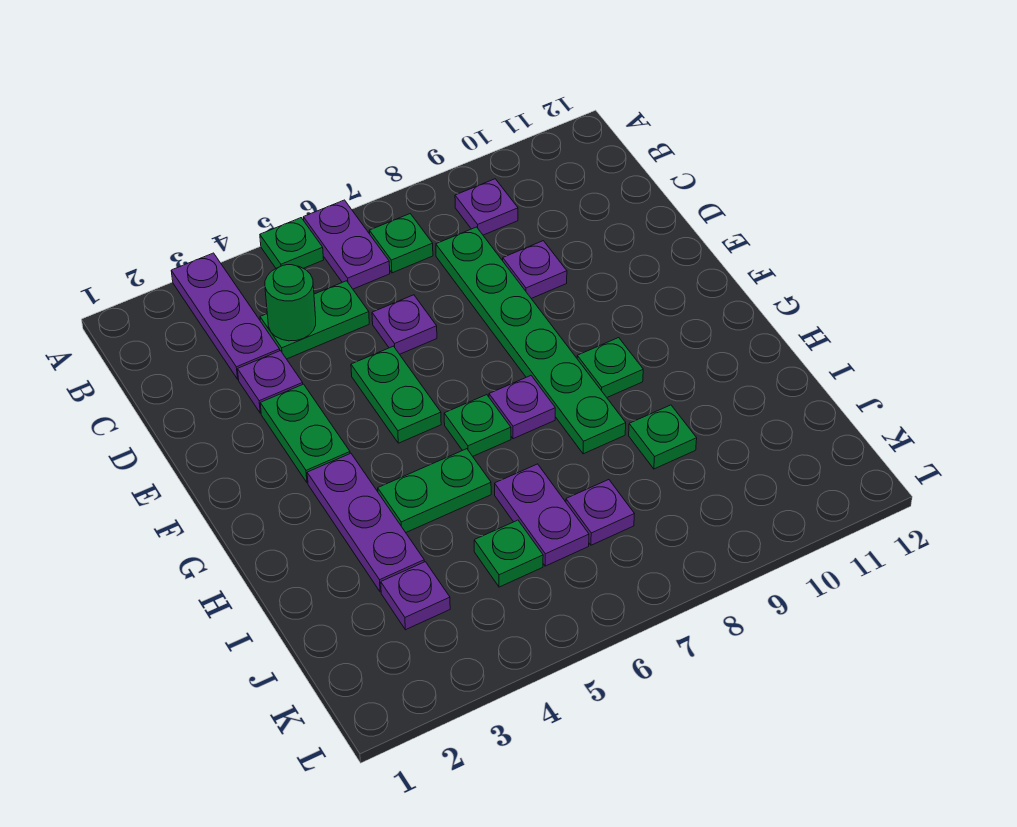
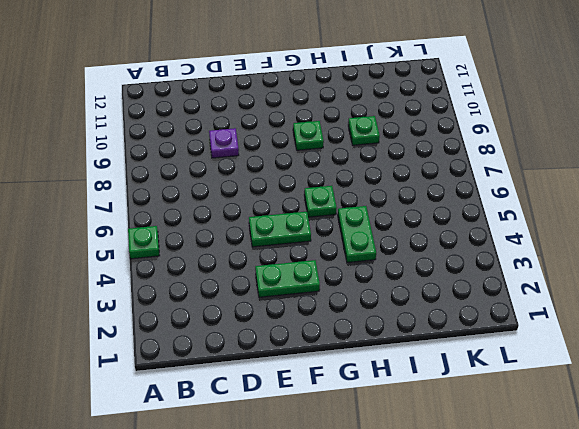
none -> purple 1x3 plate [171,253,280,379]
none -> purple 1x2 plate [303,200,390,289]
none -> green 1x1 plate [369,214,433,273]

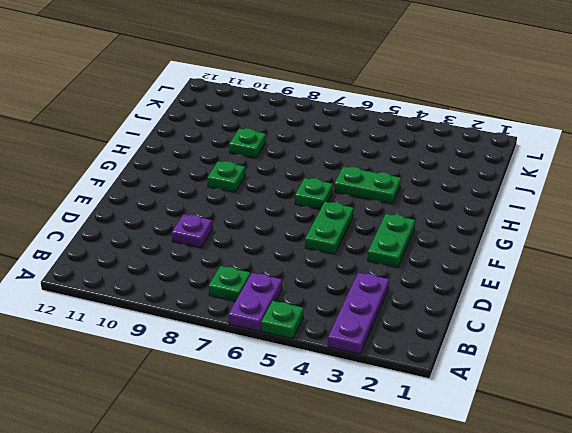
none -> purple 1x1 plate [455,179,518,235]
none -> green 1x2 plate [260,281,369,359]
none -> green 1x6 plate [436,227,626,454]

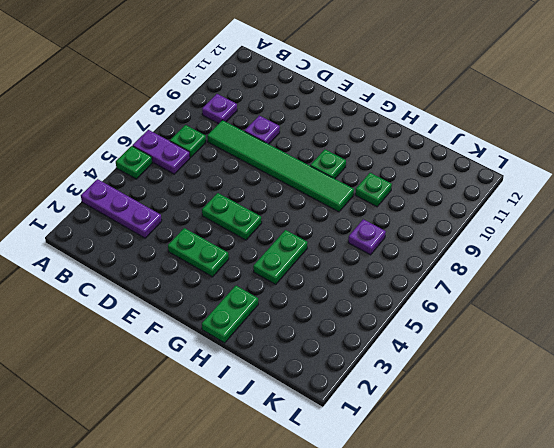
green 1x6 tile [207,120,354,212] -> green 1x6 plate [436,227,626,454]
green 1x2 plate [202,286,258,343] -> green 1x2 plate moved to [260,281,369,359]
none -> purple 1x1 plate [238,351,303,413]
none -> purple 1x1 plate [372,295,437,354]
none -> purple 1x3 plate [307,453,424,592]

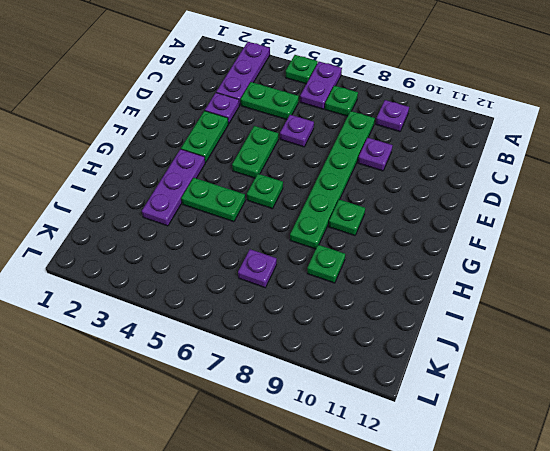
none -> purple 1x1 plate [489,376,555,439]
none -> purple 1x2 plate [495,464,589,566]
none -> purple 1x1 plate [381,562,450,630]

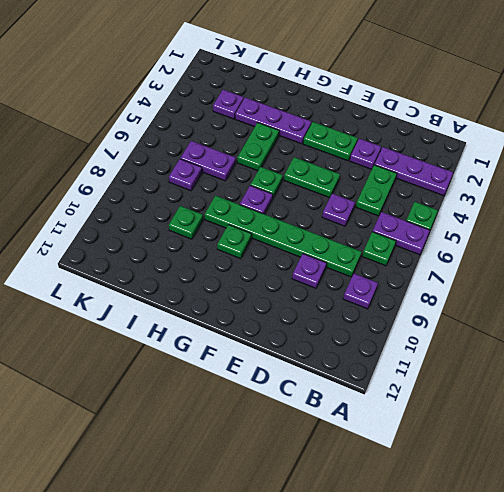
none -> green 1x1 plate [474,520,543,587]
none -> green 1x1 round brick [265,265,316,341]

